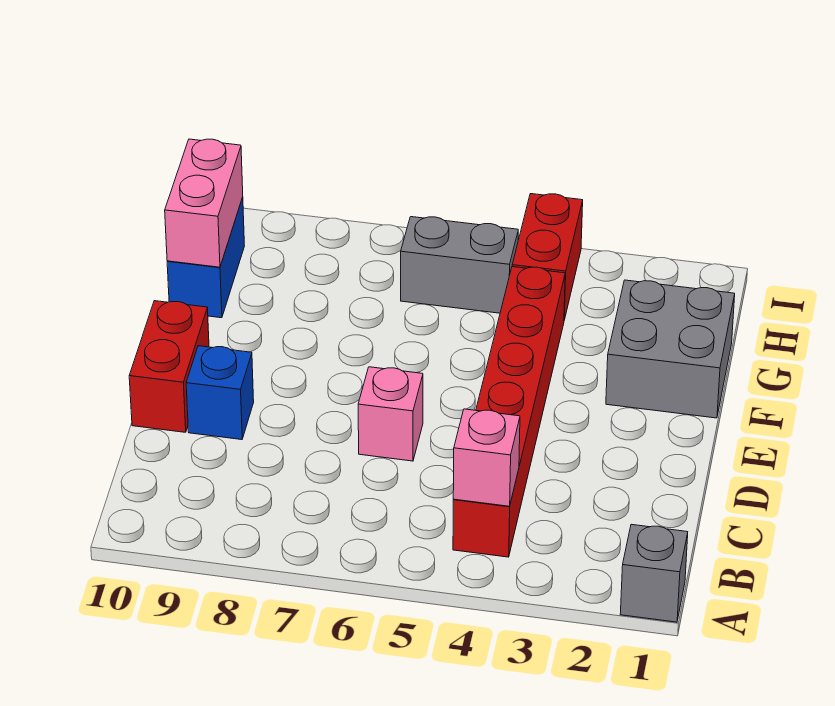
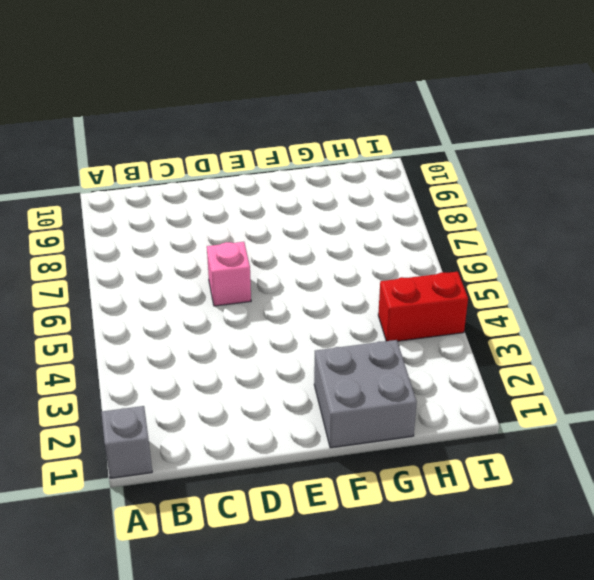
none -> red 1x6 brick [453,267,565,557]
none -> blue 1x1 brick [186,346,254,440]

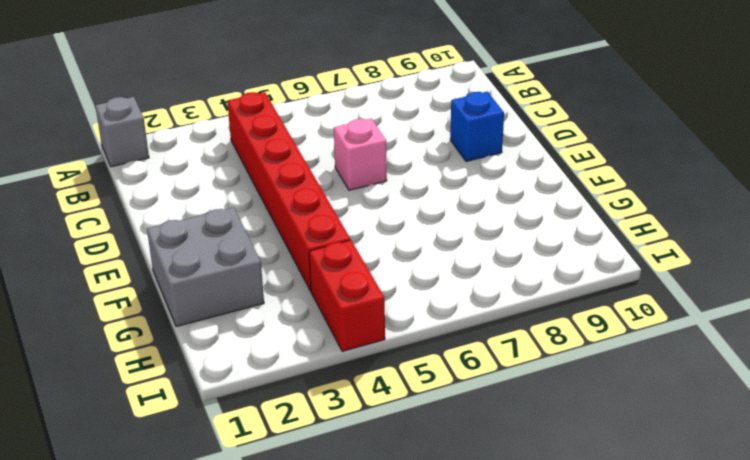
none -> red 1x2 brick [129,301,209,432]
none -> blue 1x2 brick [167,197,244,318]

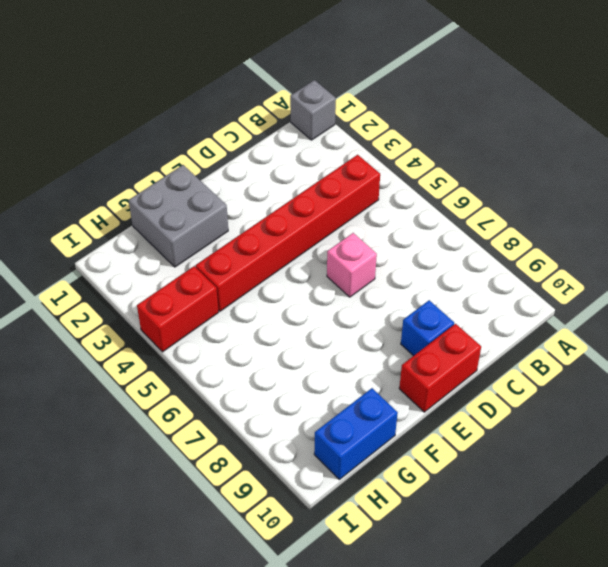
none -> grey 1x2 brick [401,217,518,313]
none -> pink 1x1 brick [453,409,520,506]

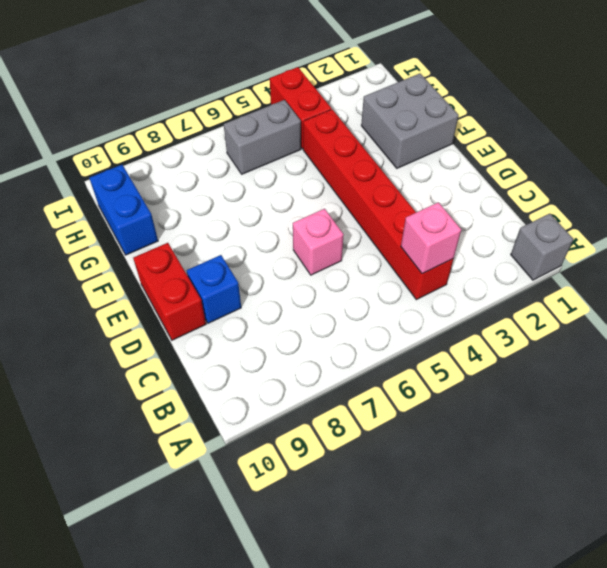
none -> pink 1x2 brick [165,139,243,267]

